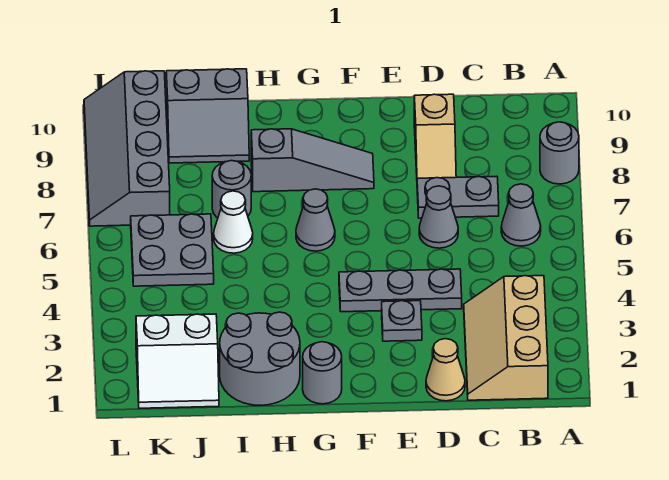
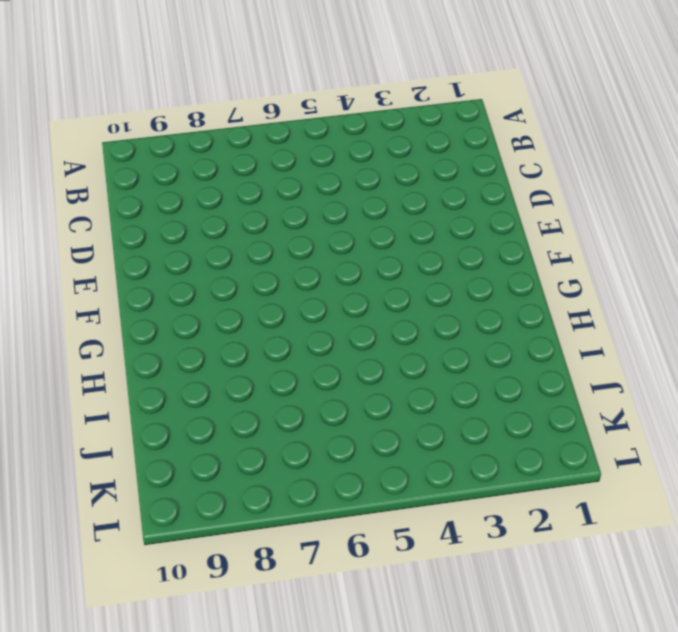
none -> grey 1x1 round brick [540,122,579,184]
none -> tan 2x3 slope [464,276,548,400]
none -> grey 1x1 cone [501,184,541,246]

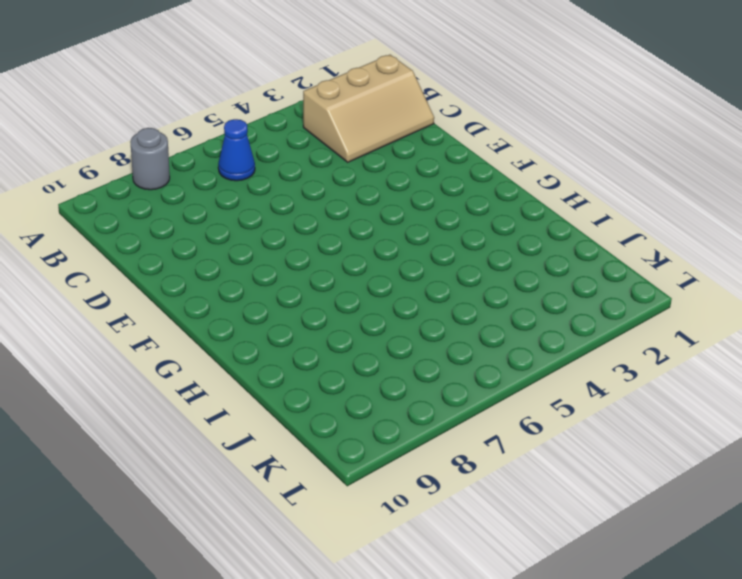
blue 1x1 cone [218,119,255,181] -> grey 1x1 cone [501,184,541,246]
none -> grey 1x2 plate [417,176,499,218]
none -> tan 1x1 cone [426,339,465,401]
none -> grey 1x3 plate [339,269,462,312]

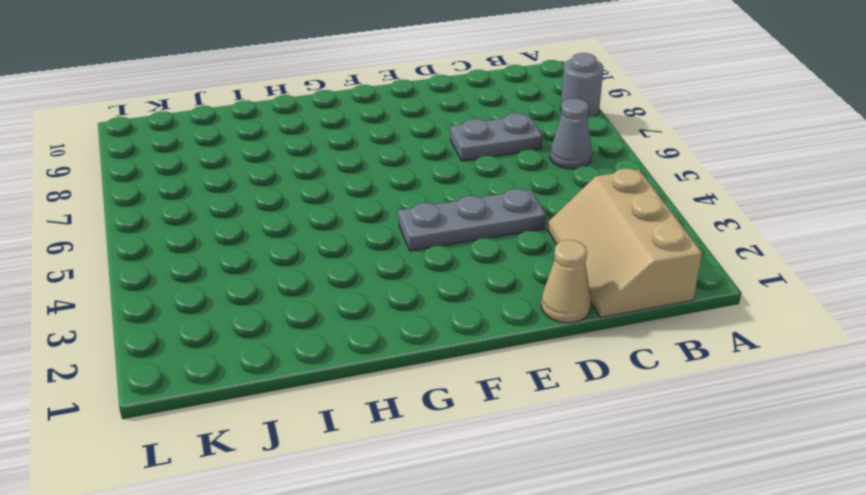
none -> grey 1x1 cone [419,186,458,248]
none -> tan 1x2 slope [414,94,456,179]
none -> grey 1x1 plate [382,301,422,341]

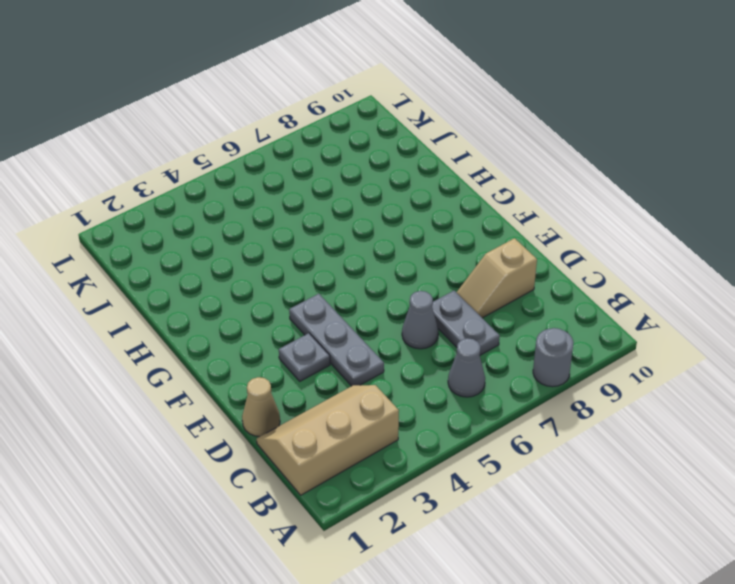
none -> grey 1x3 slope [251,129,374,192]
none -> grey 1x1 round brick [303,342,342,404]
none -> grey 1x1 cone [296,189,335,251]

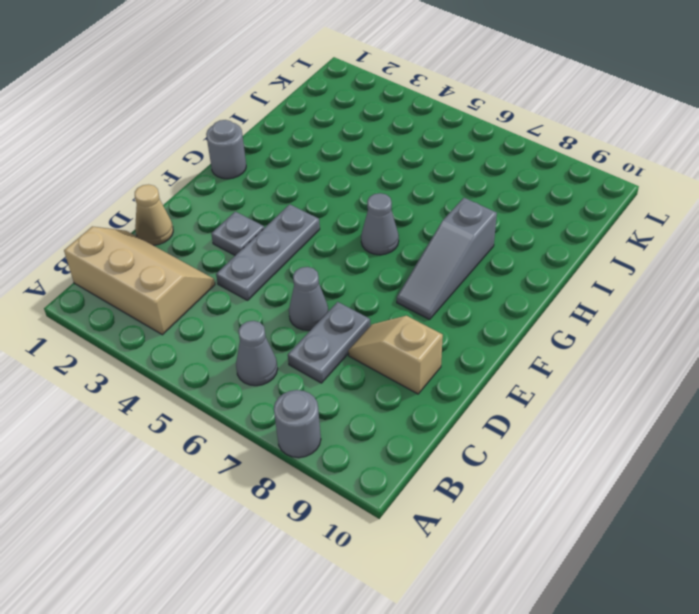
none -> grey 2x2 round brick [220,312,300,405]
none -> white 1x1 cone [214,191,253,253]
none -> grey 1x1 round brick [212,161,251,218]

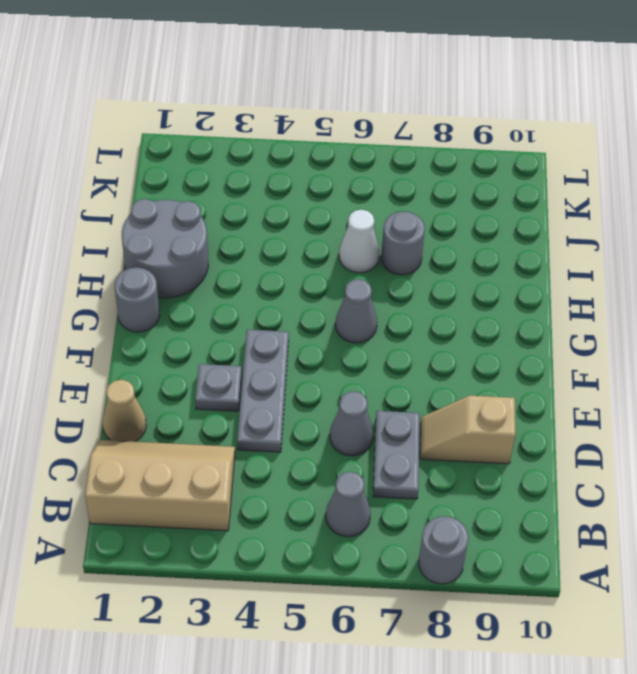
none -> grey 1x3 slope [251,129,374,192]
none -> grey 2x2 slope [166,69,249,163]
none -> white 2x2 slope [136,314,219,408]

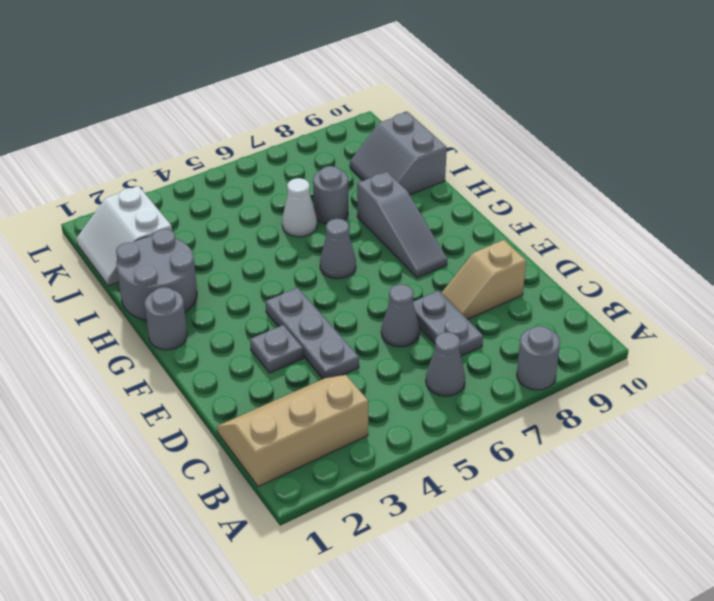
none -> tan 1x1 cone [426,339,465,401]
none -> grey 2x2 plate [131,214,214,286]
none -> grey 2x4 slope [84,71,170,226]

